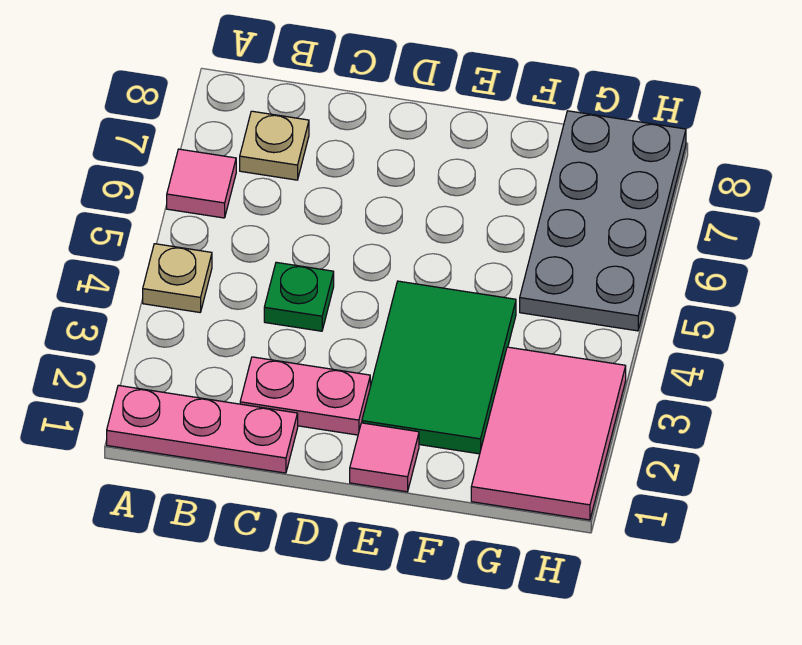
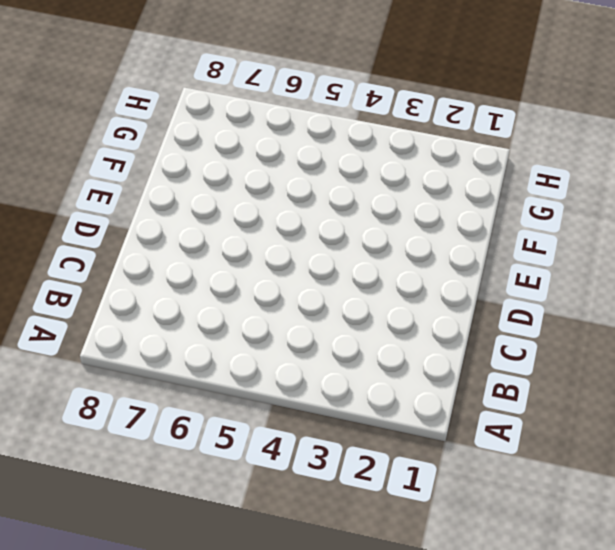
none -> pink 1x3 plate [107,385,298,473]
none -> tan 1x1 plate [143,244,212,312]

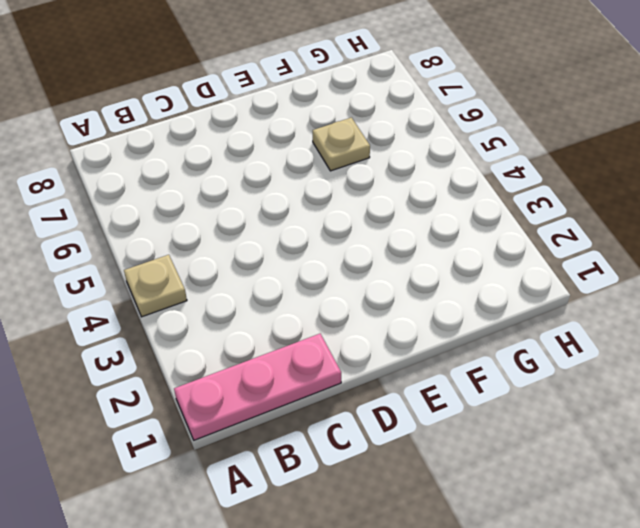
tan 1x1 plate [313,118,370,171] -> tan 1x1 plate moved to [240,111,309,180]
none -> pink 1x1 tile [167,149,236,218]
none -> pink 1x2 plate [240,357,370,435]

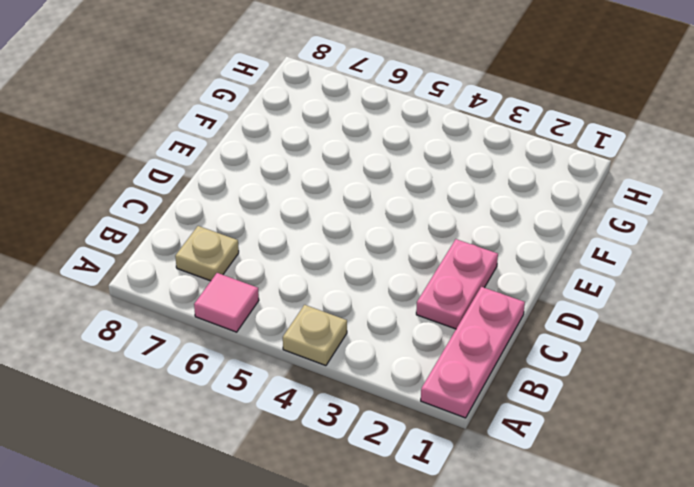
none -> green 1x1 plate [264,262,334,331]
none -> pink 1x1 tile [350,423,419,492]

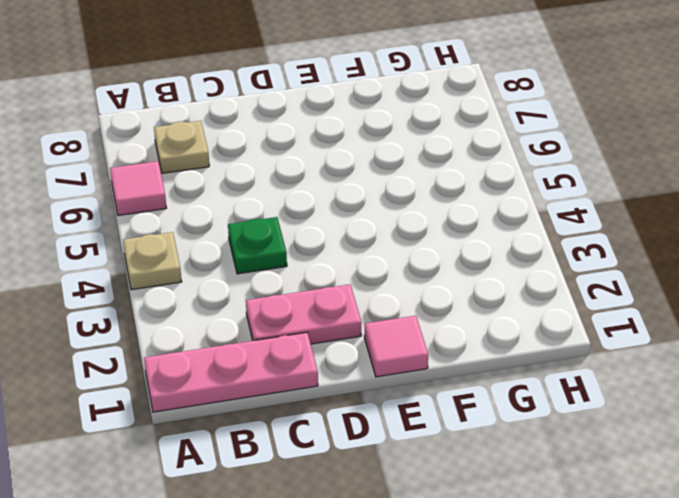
none -> green 2x3 tile [362,281,516,454]
none -> pink 2x3 tile [471,347,626,520]

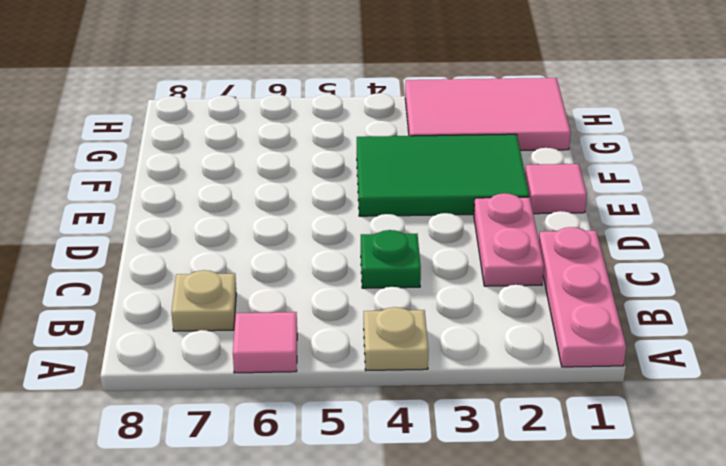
none -> grey 2x4 plate [520,111,686,331]

